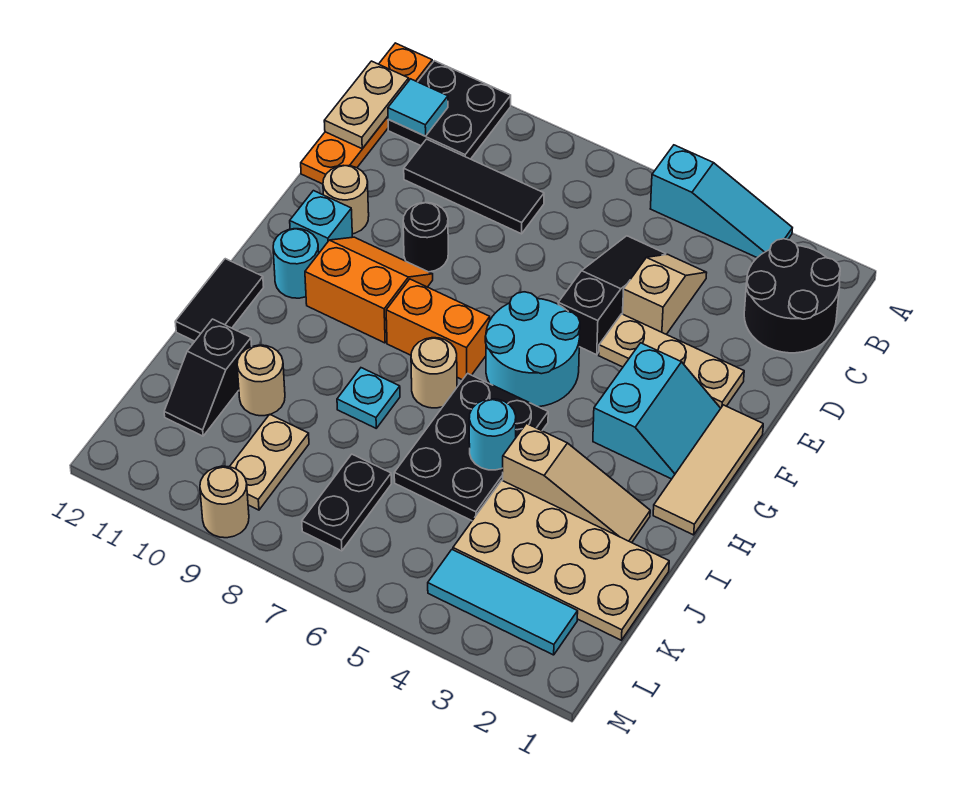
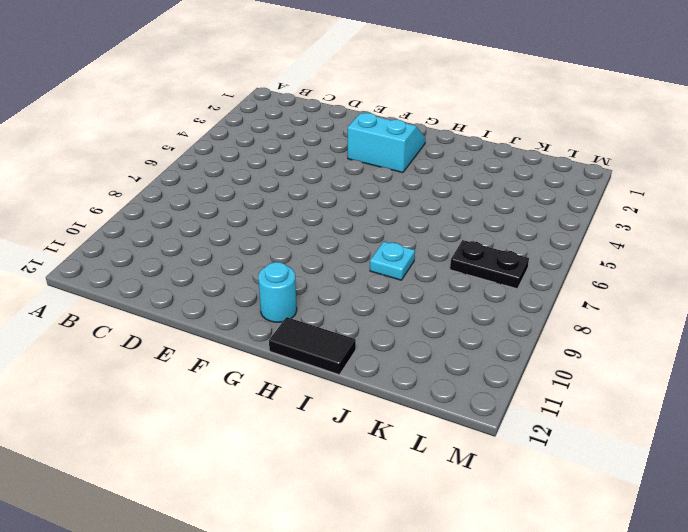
none -> cyan 1x3 slope [650,145,792,258]
none -> black 2x2 plate [388,61,511,159]
none -> orange 1x4 plate [301,43,432,184]
none -> black 2x2 round brick [744,239,840,353]

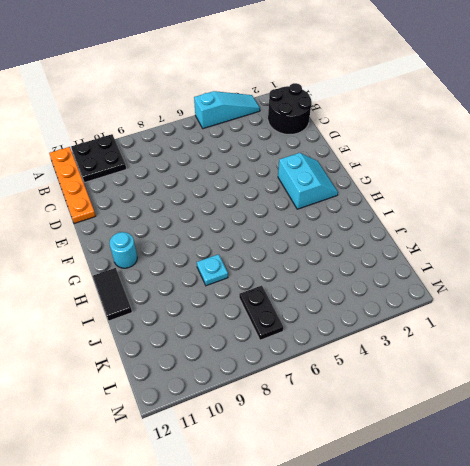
none -> tan 1x2 slope [623,254,707,334]
none -> black 1x3 slope [558,236,666,355]
none -> black 1x3 tile [404,139,544,234]
none -> tan 1x3 plate [599,314,744,408]

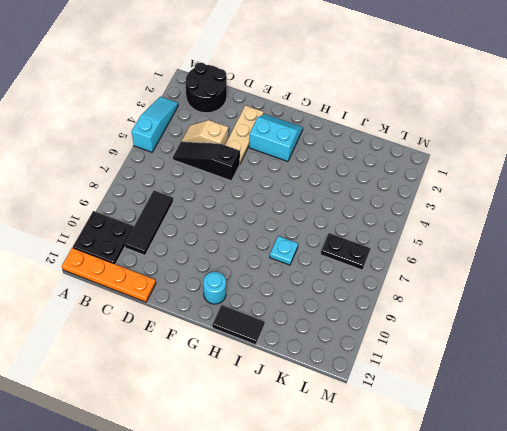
none -> black 1x1 round brick [403,203,448,272]
none -> tan 1x1 round brick [323,165,369,234]
none -> tan 1x3 tile [653,405,763,535]
none -> cyan 2x2 round brick [485,292,580,407]

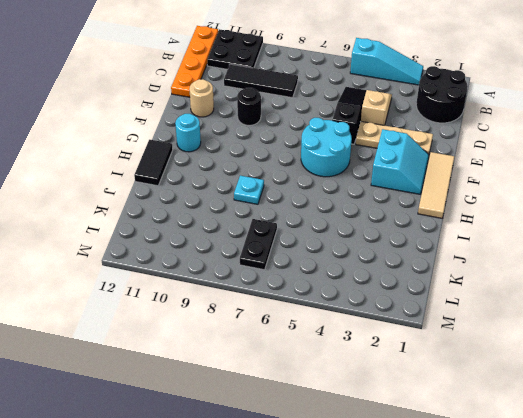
none -> orange 2x2 slope [305,237,433,343]
none -> cyan 1x1 brick [290,191,352,253]
none -> orange 1x2 brick [386,279,490,380]
none -> black 2x3 plate [394,373,548,521]

